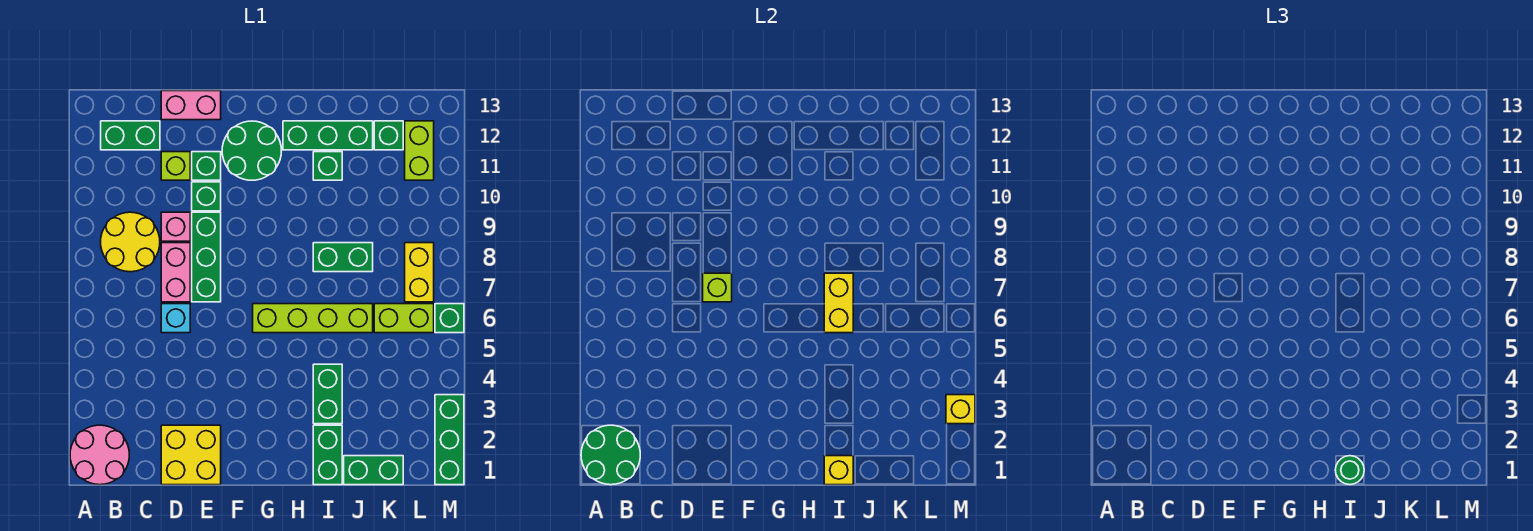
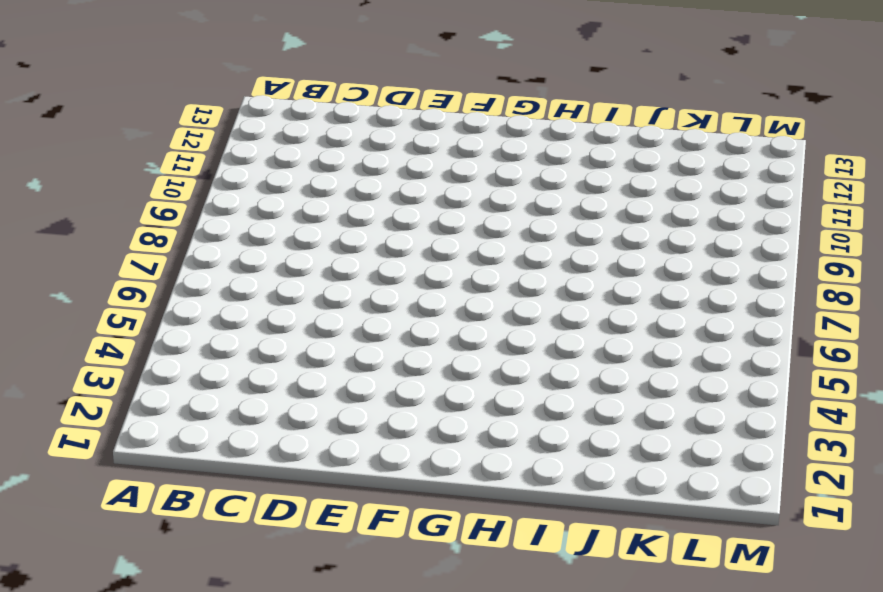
none -> pink 2x2 round brick [70,425,129,485]
none -> yellow 2x2 round brick [101,212,160,272]
none -> green 1x2 brick [101,121,160,150]
none -> yellow 2x2 brick [161,425,221,485]

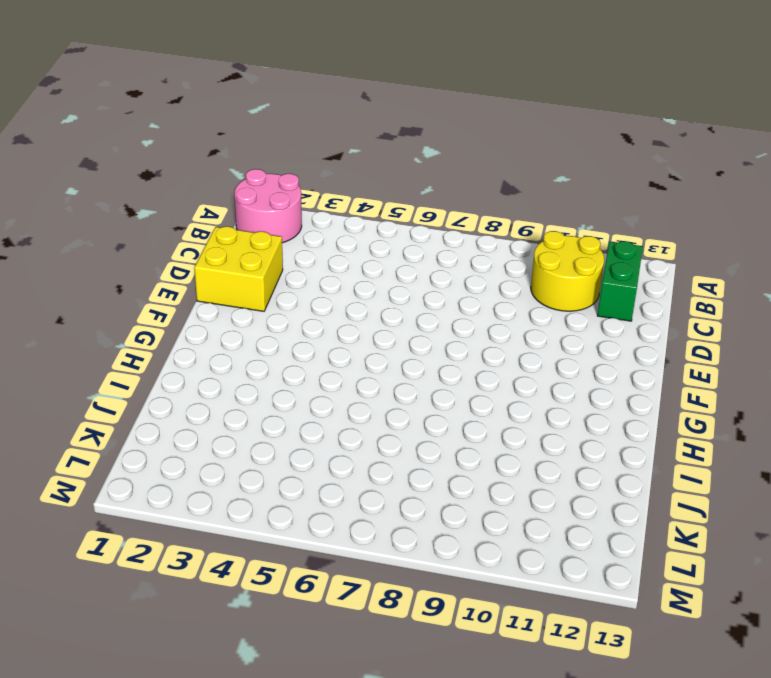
yellow 2x2 round brick [531,231,604,311] -> yellow 2x2 round brick moved to [101,212,160,272]
none -> cyan 1x1 brick [161,304,190,333]
none -> pink 1x2 brick [161,243,190,302]
none -> pink 1x1 brick [161,212,190,241]
none -> lime 1x1 brick [161,152,190,180]

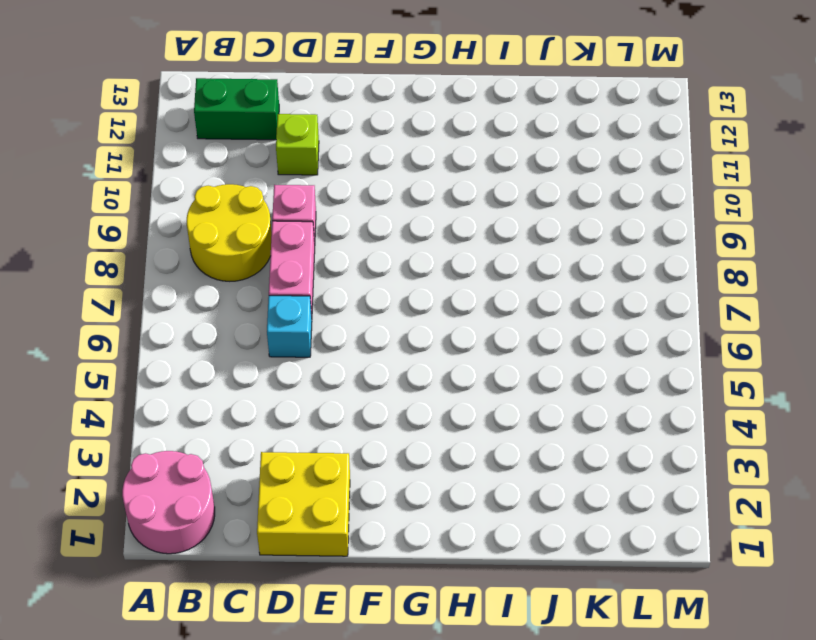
none -> pink 1x2 brick [161,91,221,120]
none -> green 1x3 brick [192,212,221,302]
none -> green 1x1 brick [192,182,221,211]
none -> green 1x1 brick [192,152,221,180]

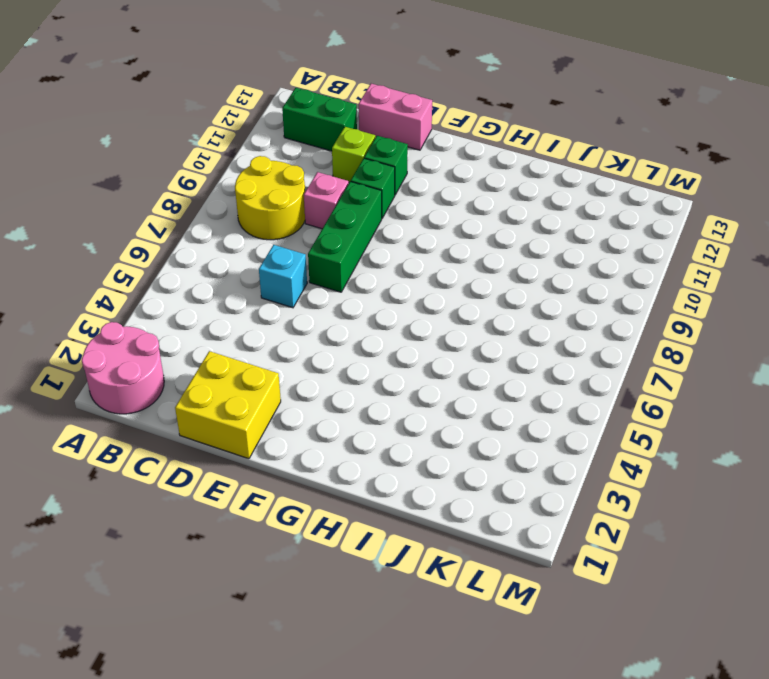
none -> pink 1x2 brick [161,243,190,302]
none -> green 2x2 round brick [222,121,282,180]
none -> lime 1x4 brick [253,304,373,333]
none -> green 1x3 brick [283,121,373,150]

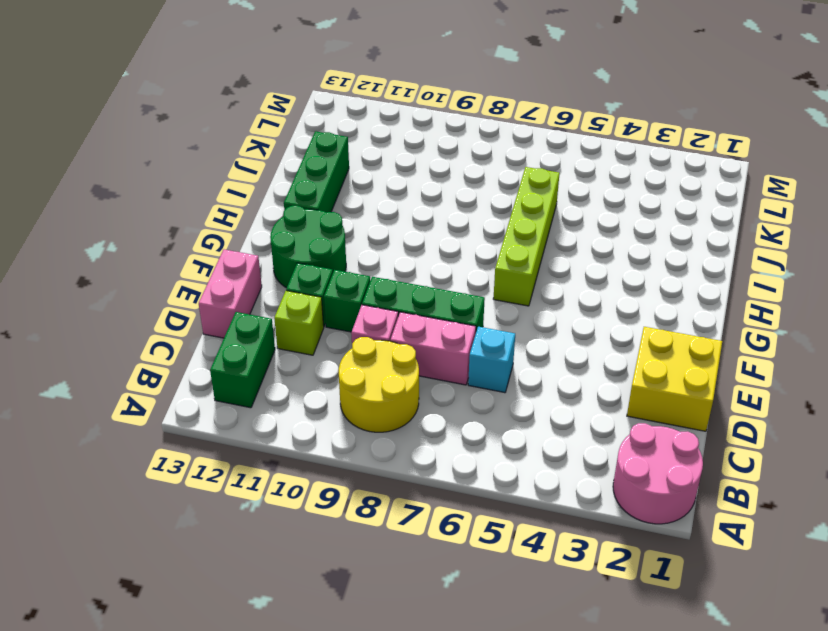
none -> green 1x2 brick [313,425,342,485]
none -> green 1x2 brick [313,364,342,424]
none -> green 1x2 brick [313,243,373,272]
none -> green 1x1 brick [313,152,342,180]

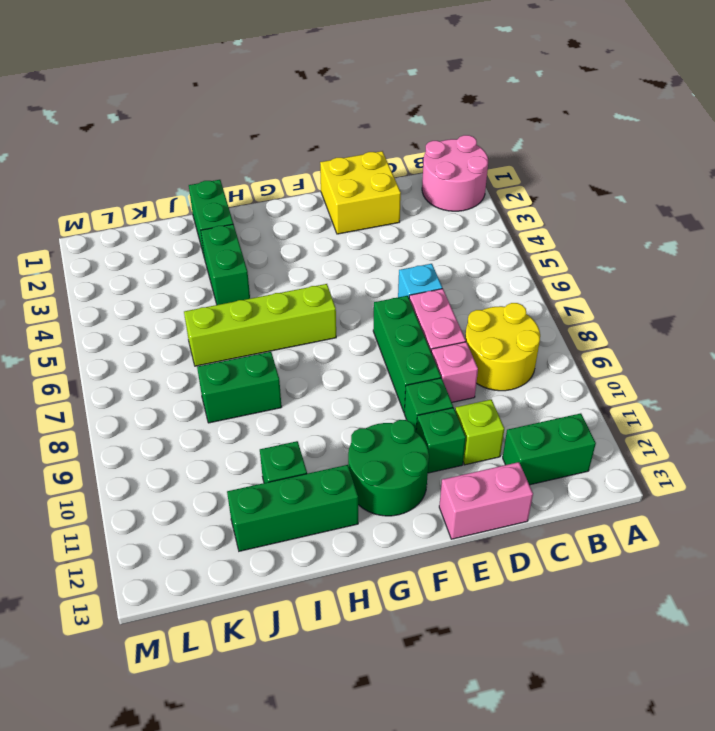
none -> green 1x2 brick [344,456,403,485]
none -> lime 1x2 brick [374,304,434,333]
none -> green 1x1 brick [374,121,403,150]
none -> yellow 1x2 brick [405,243,434,302]

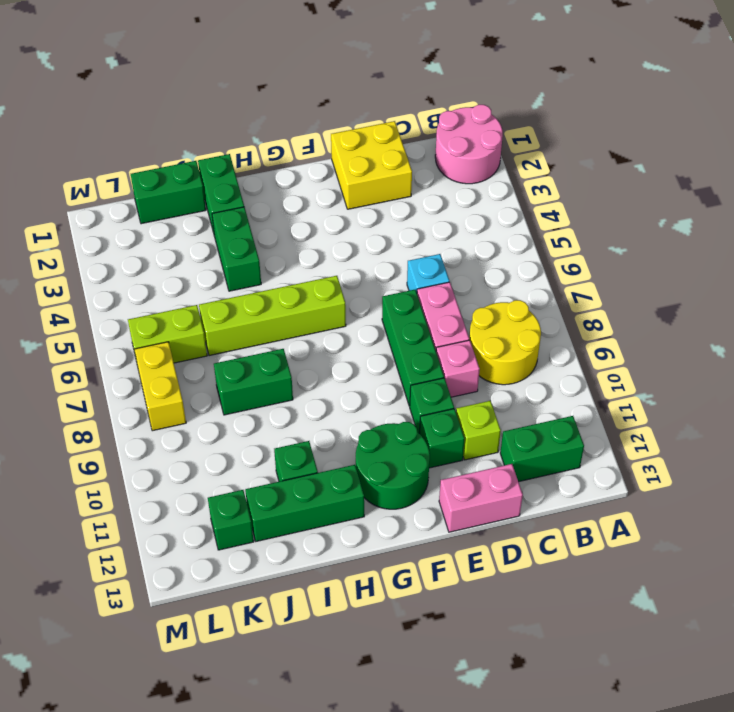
none -> lime 1x2 brick [405,121,434,180]
none -> green 1x3 brick [435,395,464,485]
none -> green 1x1 brick [435,304,464,333]
none -> green 2x2 round brick [581,425,640,485]

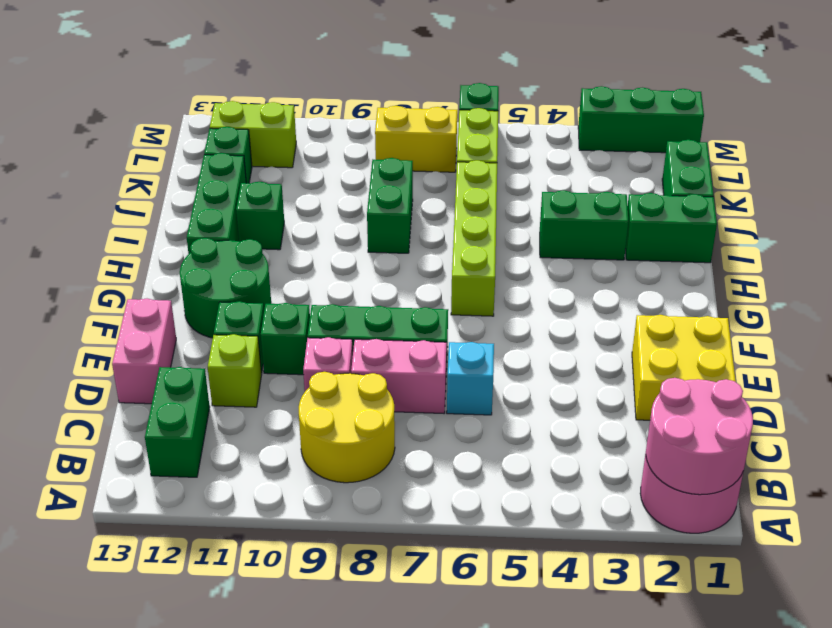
pink 2x2 round brick [646,378,753,495] -> green 2x2 round brick [581,425,640,485]
none -> lime 1x1 brick [703,273,732,302]
none -> yellow 1x1 brick [824,456,853,485]
none -> yellow 1x2 brick [824,273,853,333]
none -> yellow 1x1 brick [946,395,975,424]

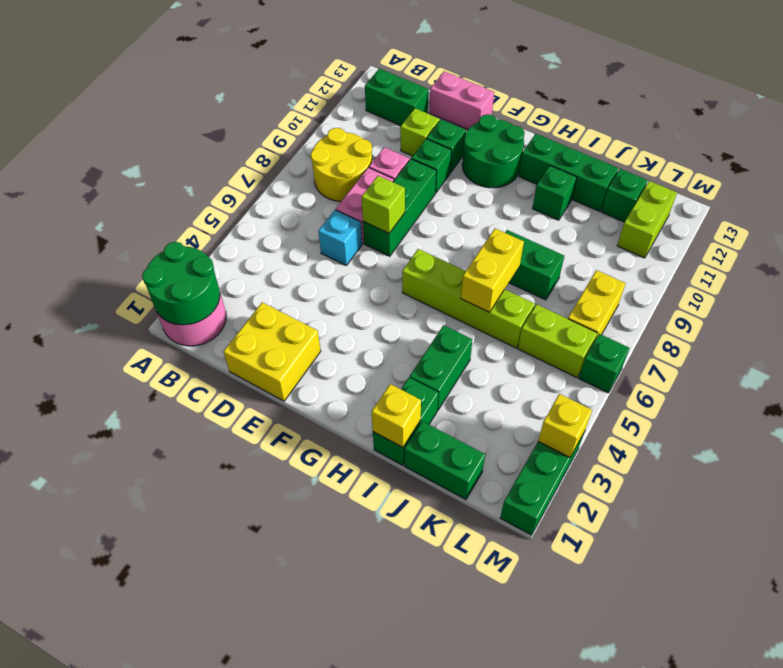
none -> green 1x1 round brick [1335,456,1364,485]

